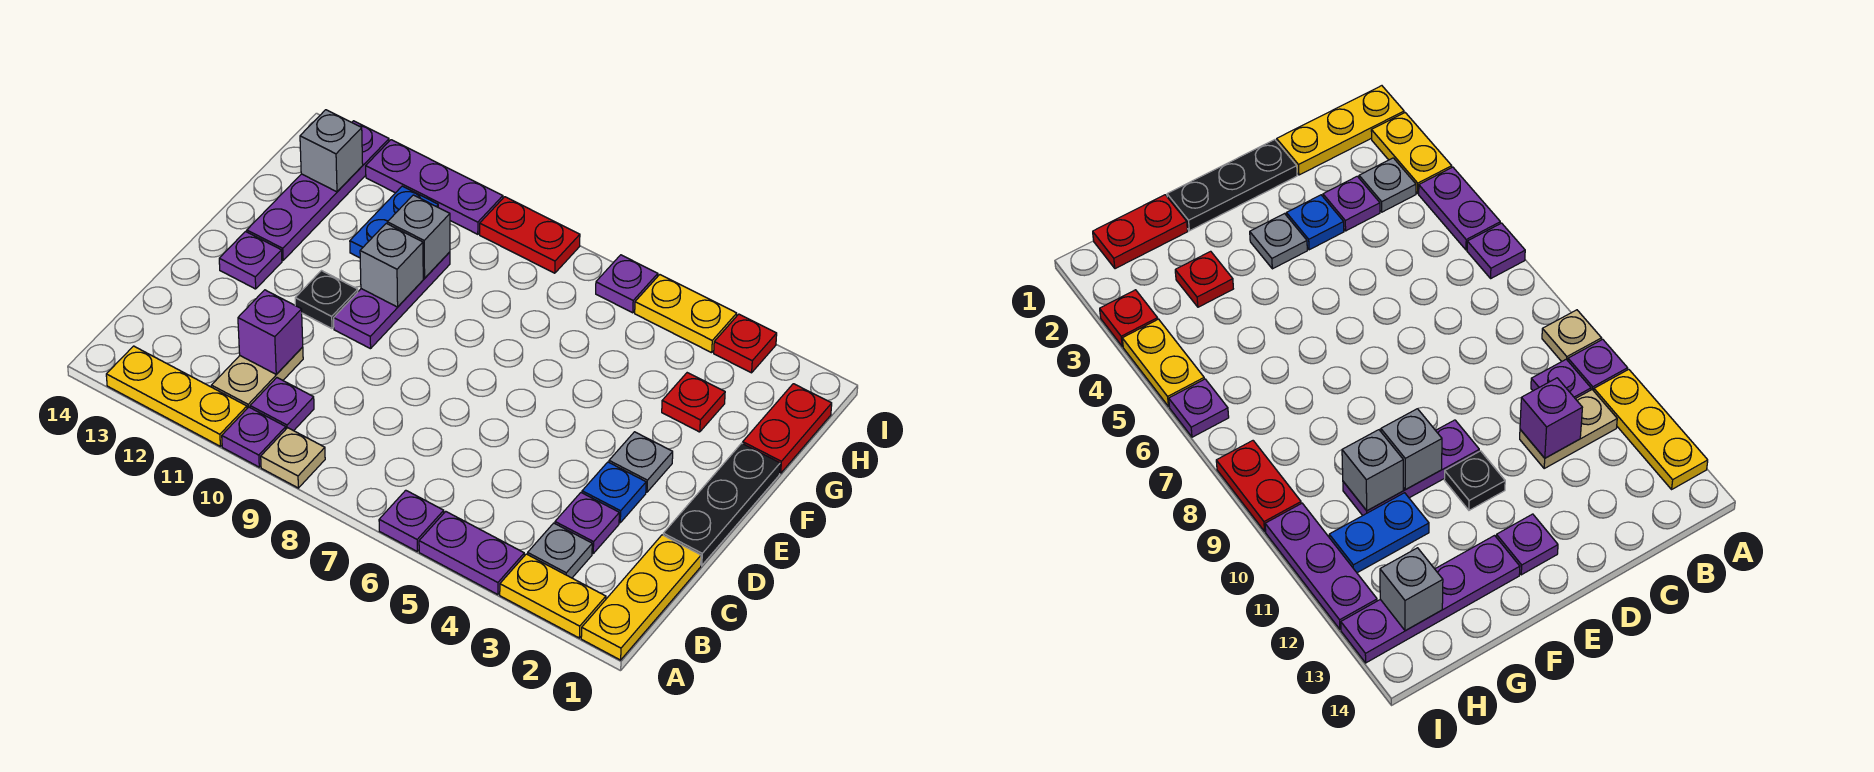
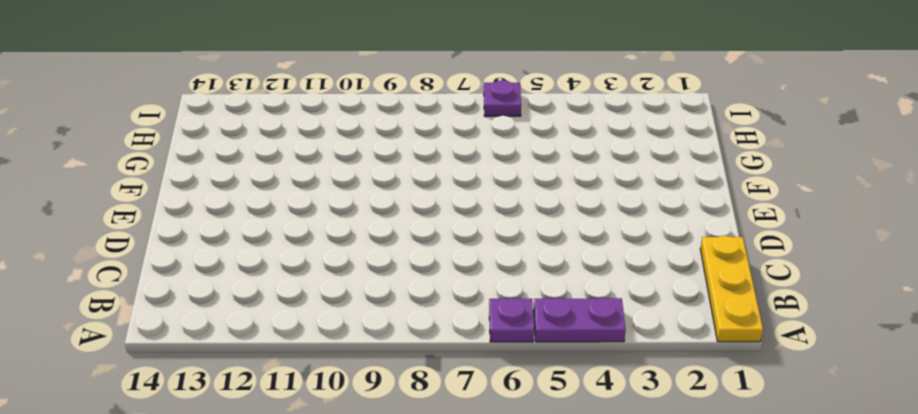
none -> yellow 1x2 plate [500,554,606,638]
none -> tan 1x1 plate [261,428,325,488]
none -> purple 1x1 plate [222,407,286,467]
none -> yellow 1x3 plate [106,346,247,446]

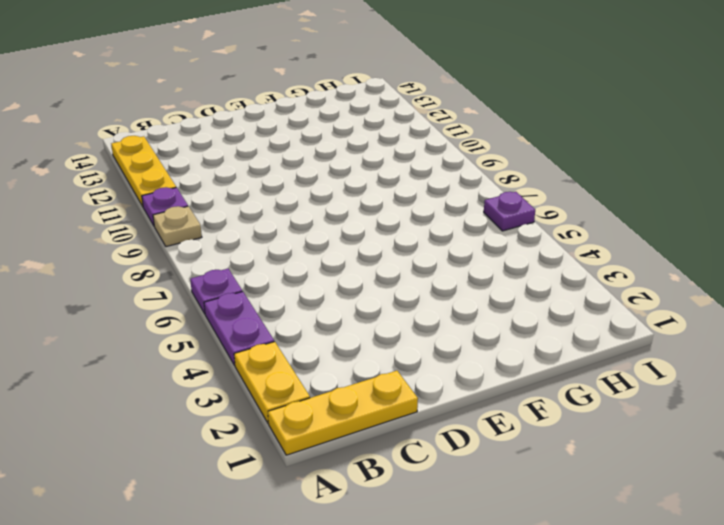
none -> grey 1x1 plate [528,523,592,578]
none -> purple 1x1 plate [250,378,314,431]
none -> tan 1x2 plate [211,347,303,408]
none -> purple 1x1 plate [555,493,619,553]

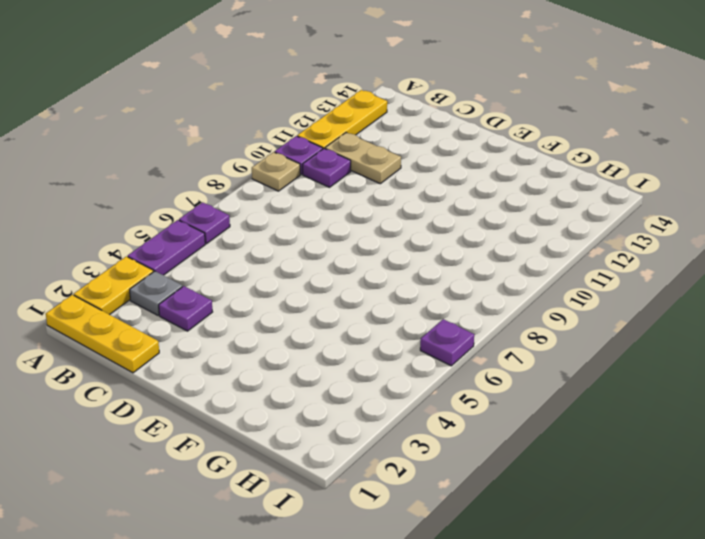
none -> black 1x3 plate [663,443,780,565]
none -> blue 1x1 plate [582,462,646,523]
none -> grey 1x1 plate [609,432,673,492]
none -> purple 1x3 plate [334,252,450,349]

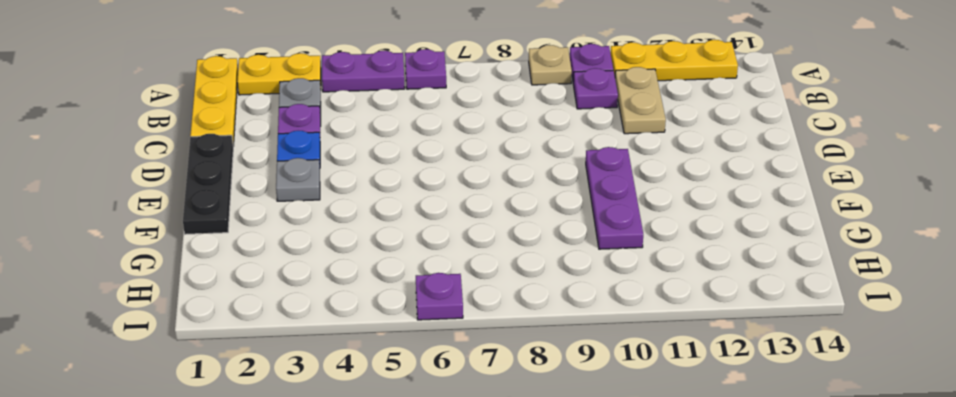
none -> black 1x1 plate [295,271,358,329]
none -> purple 1x1 plate [219,231,282,289]
none -> purple 1x4 plate [247,121,389,260]
none -> red 1x2 plate [743,384,832,473]

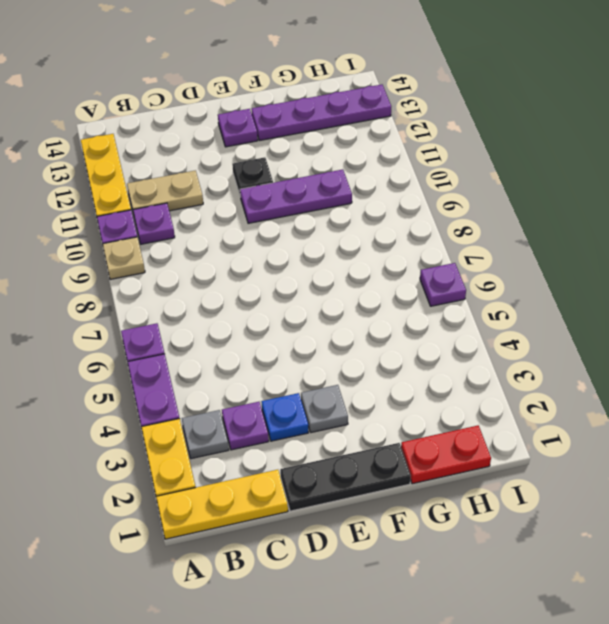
none -> red 1x1 plate [662,373,725,432]
none -> blue 1x2 plate [350,186,438,258]
none -> red 1x1 plate [714,314,777,373]
none -> yellow 1x2 plate [635,275,737,353]

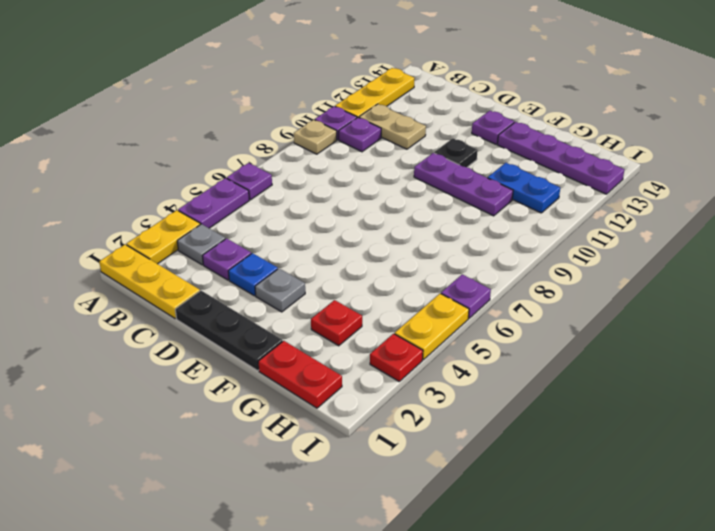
none -> red 1x2 plate [480,197,580,273]
none -> purple 1x3 plate [366,140,503,234]
none -> purple 1x1 brick [238,290,303,374]
none -> grey 1x1 brick [360,223,423,307]

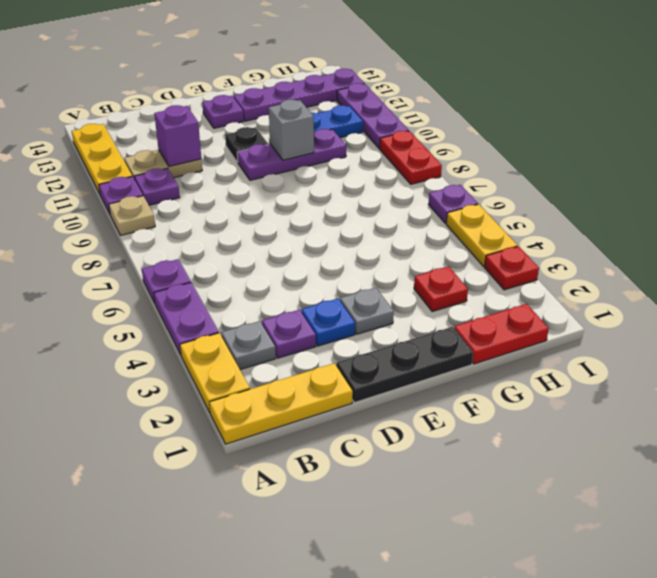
none -> grey 1x1 brick [387,195,450,278]
none -> grey 1x1 brick [300,110,363,192]

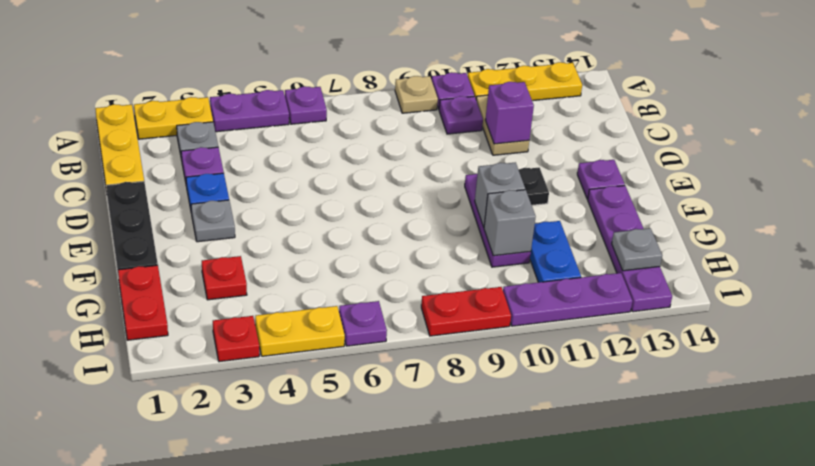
grey 1x1 plate [612,228,662,271] -> grey 1x1 brick [300,110,363,192]

